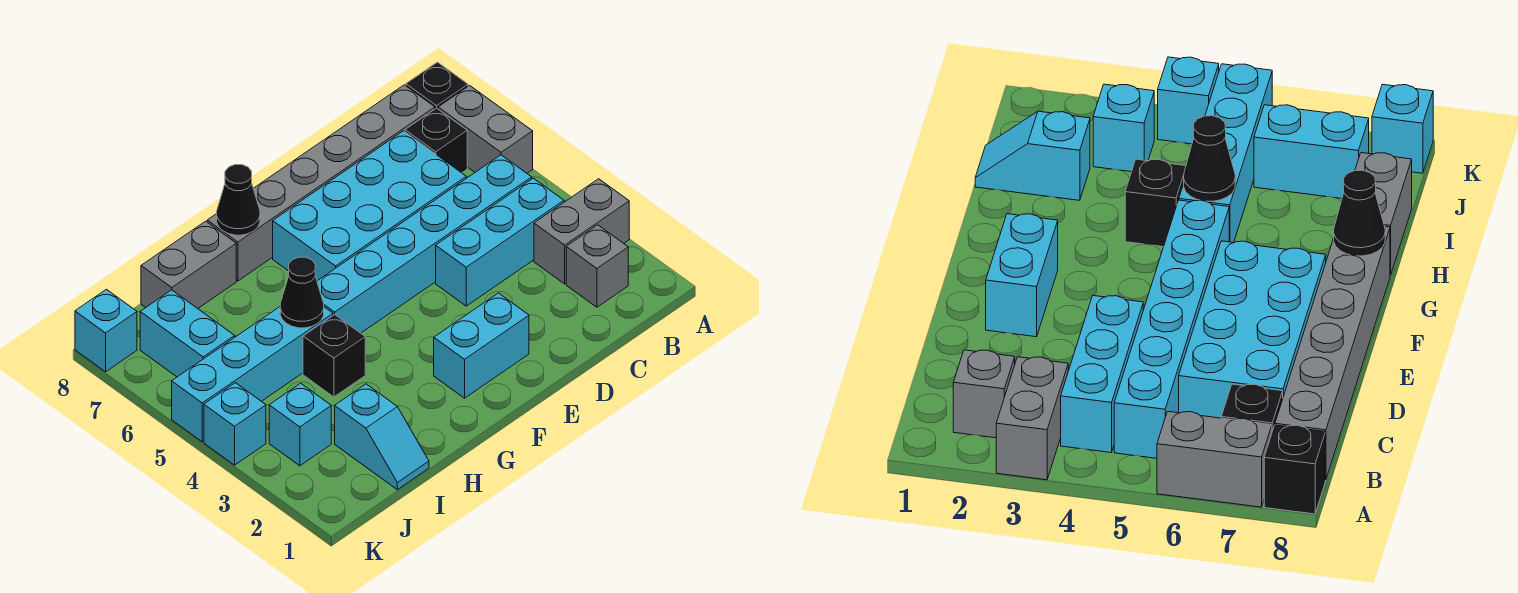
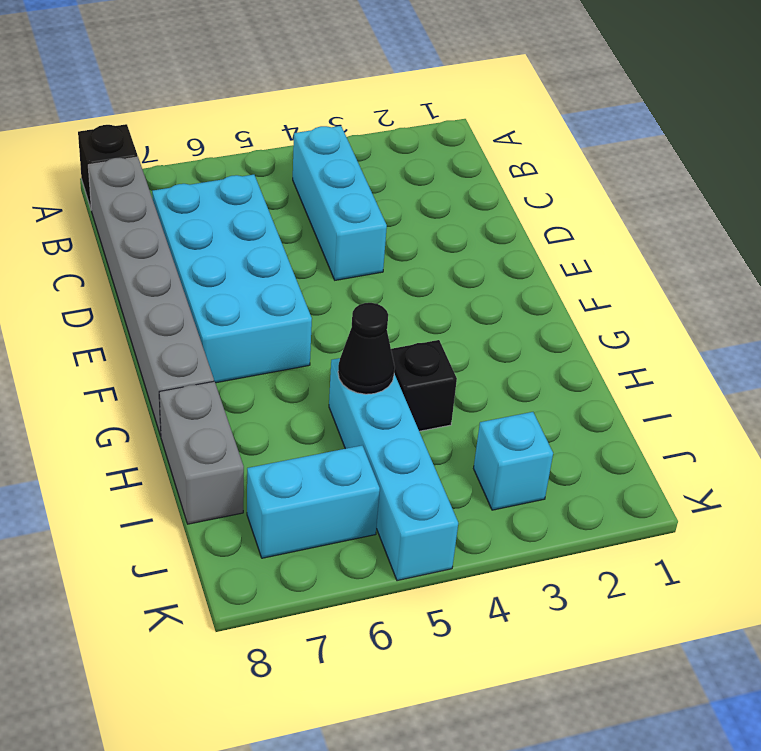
none -> grey 1x2 brick [534,179,629,284]
none -> grey 1x2 brick [438,85,533,173]
none -> grey 1x1 brick [566,225,628,307]

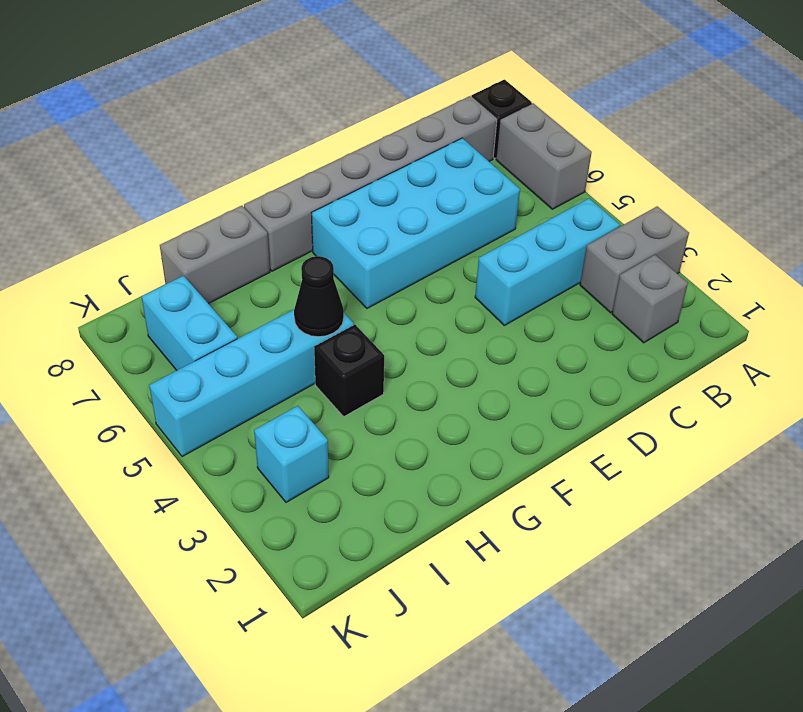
none -> cyan 1x6 brick [317,155,532,333]
none -> black 1x1 brick [405,108,467,173]
none -> cyan 1x2 brick [434,293,529,398]

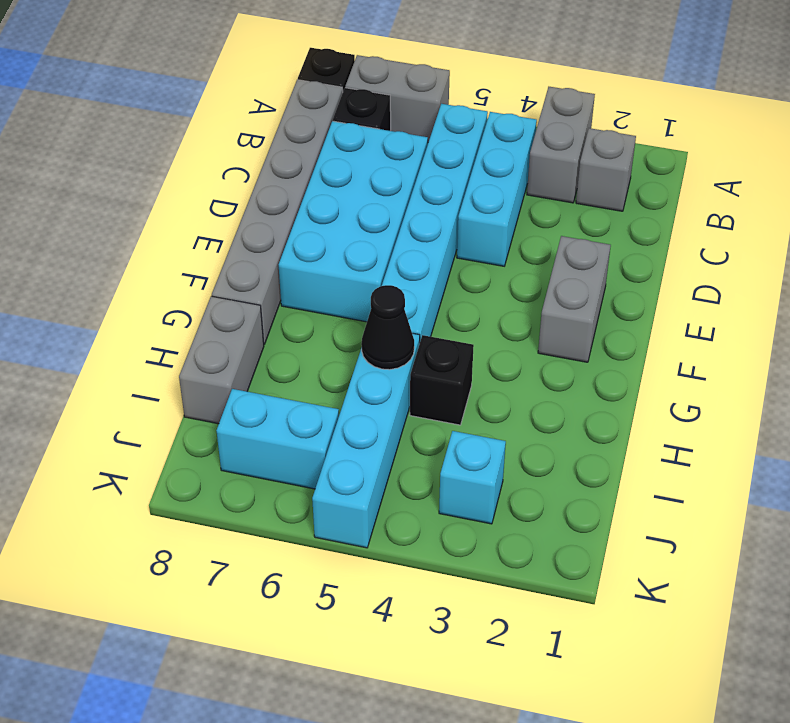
grey 1x2 brick [538,236,611,362] -> cyan 1x2 brick [434,293,529,398]
none -> cyan 1x2 slope [335,384,429,490]
none -> cyan 1x1 brick [204,383,266,465]
none -> cyan 1x1 brick [75,289,137,372]

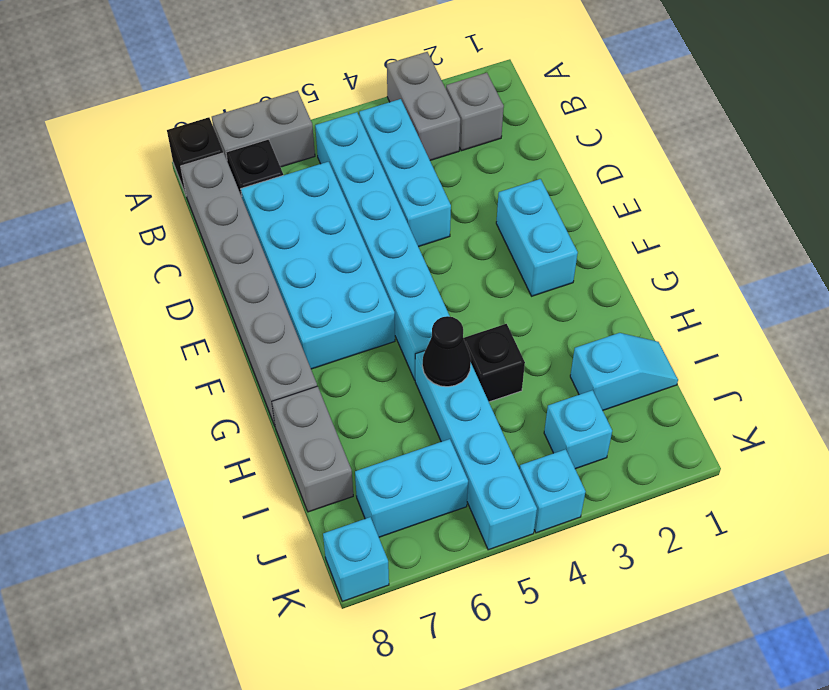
none -> black 1x1 cone [217,165,260,235]

